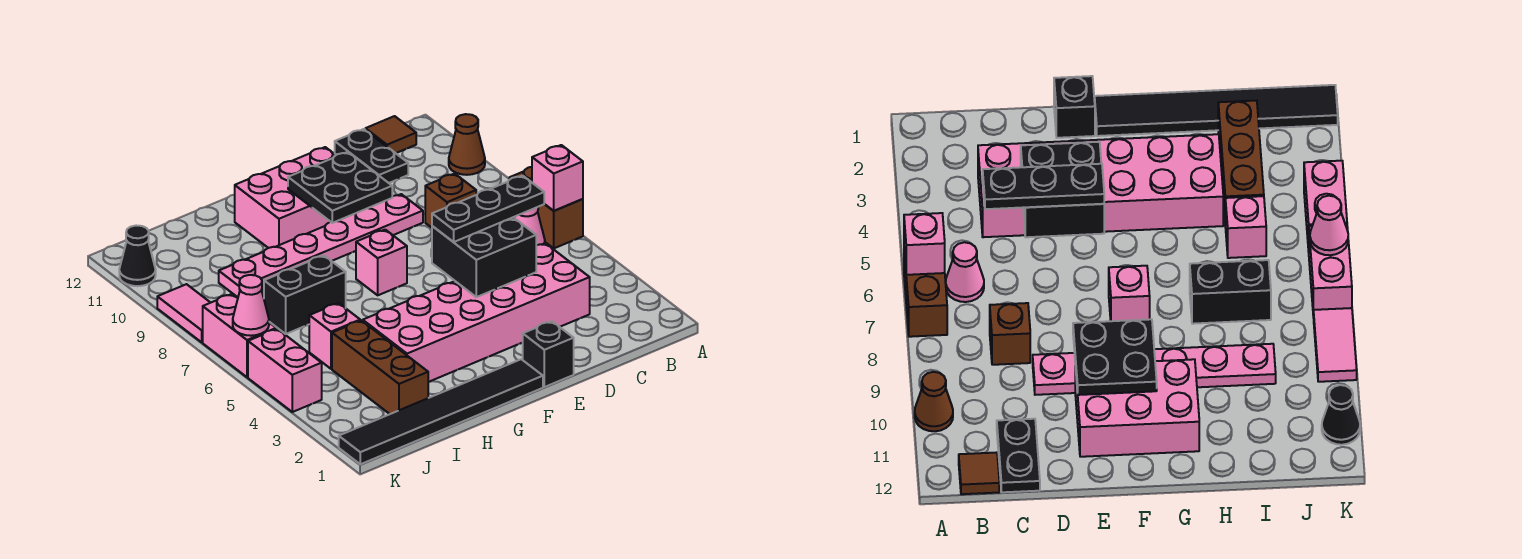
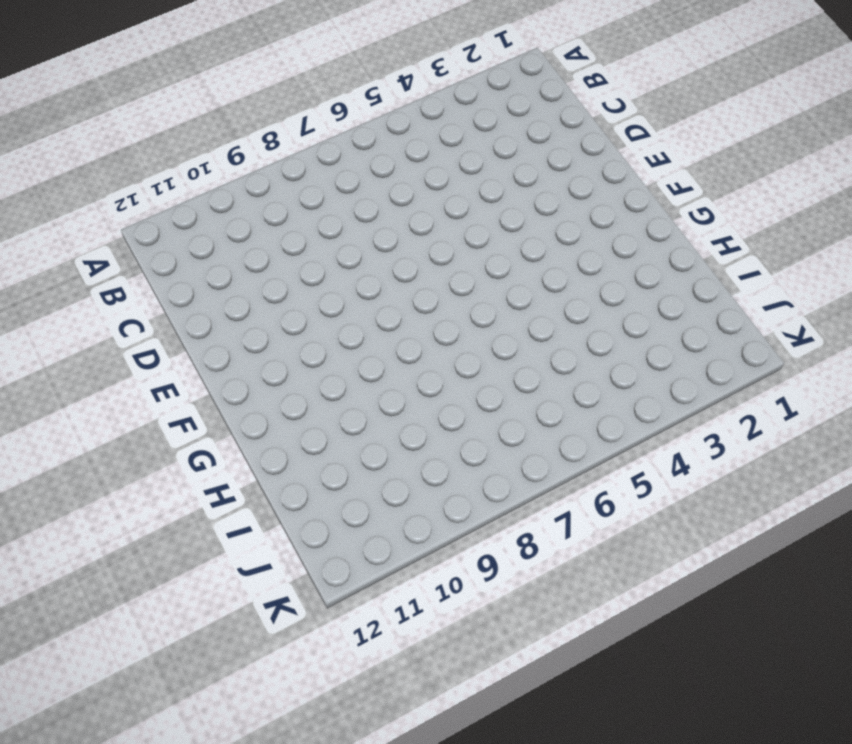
none -> brown 1x2 brick [509,167,583,248]
none -> brown 1x1 cone [449,114,485,175]
none -> pink 1x1 cone [515,207,545,245]

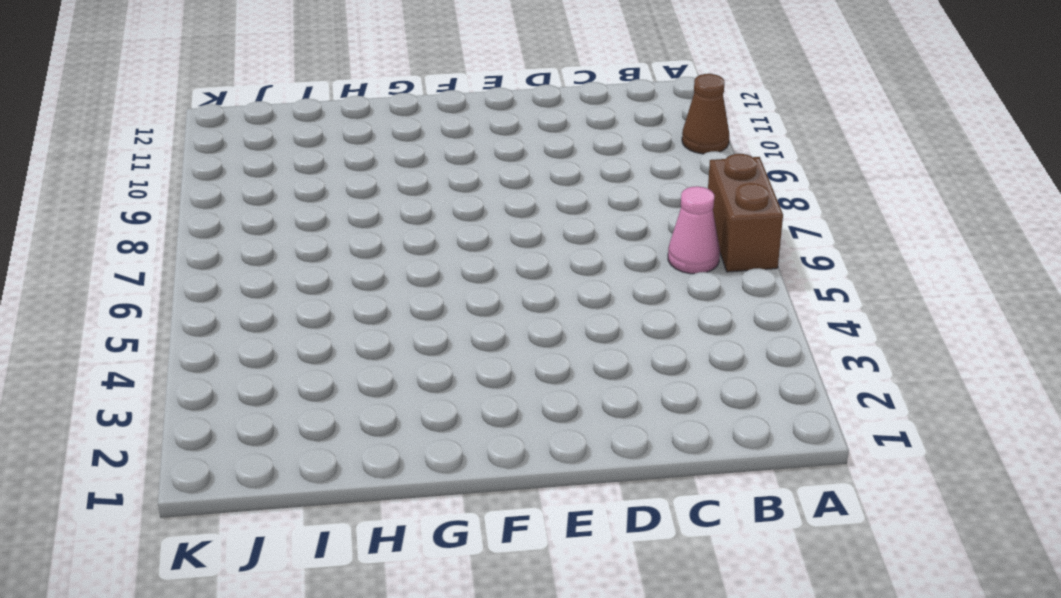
none -> brown 1x1 tile [365,116,416,153]
none -> pink 2x6 brick [363,243,590,382]
none -> brown 1x1 brick [425,174,476,228]

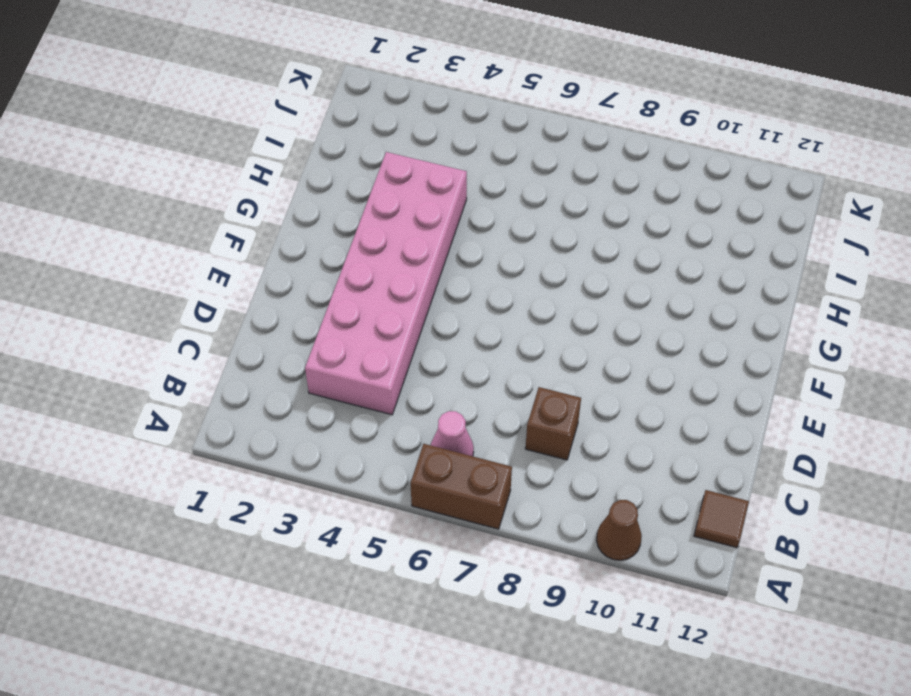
none -> black 1x2 plate [335,129,408,183]
none -> pink 1x6 plate [219,194,423,297]
none -> black 1x1 brick [523,321,574,387]

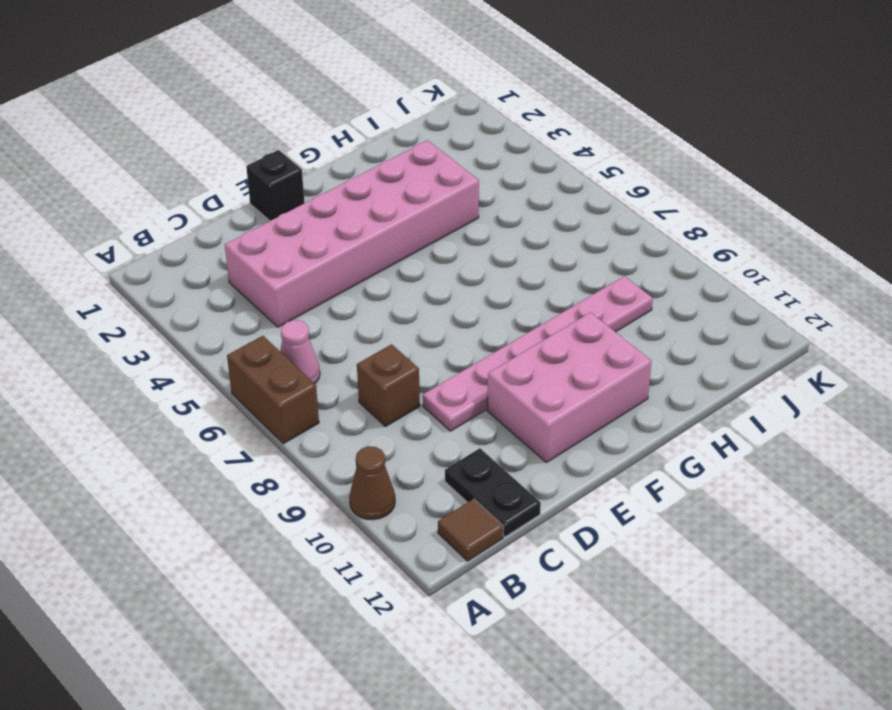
none -> black 1x6 tile [339,359,543,464]
none -> pink 1x1 brick [356,230,407,295]
none -> black 1x2 brick [264,255,346,334]

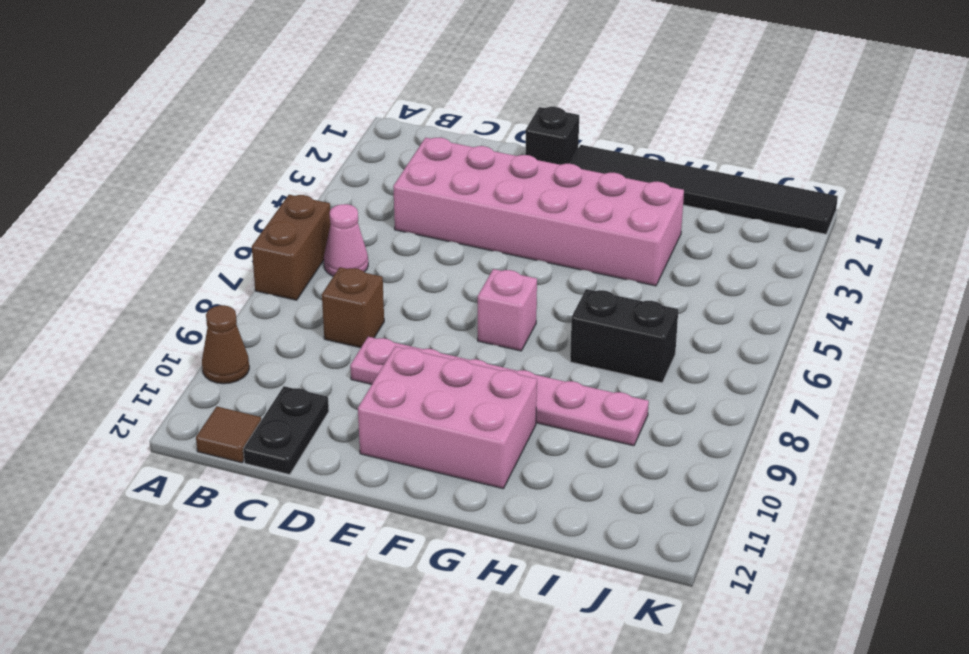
none -> brown 1x3 brick [332,321,428,414]
none -> pink 1x1 brick [309,303,360,369]
none -> pink 1x2 brick [248,329,322,412]

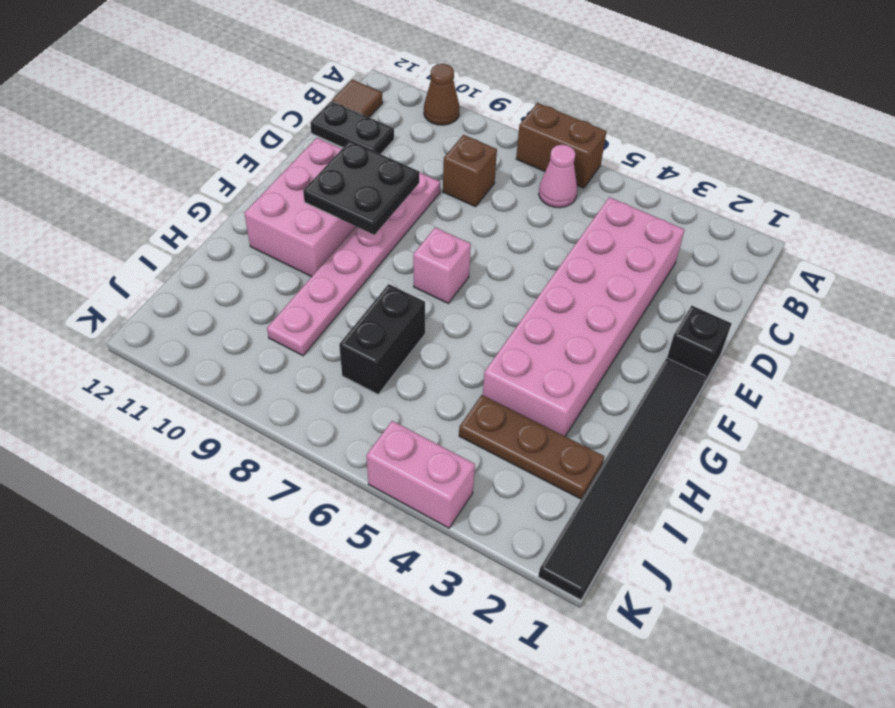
brown 1x3 plate [459,395,604,499] -> brown 1x3 brick [332,321,428,414]
none -> pink 1x1 brick [309,303,360,369]
none -> pink 1x2 brick [203,294,276,377]
none -> pink 1x2 tile [157,284,210,342]

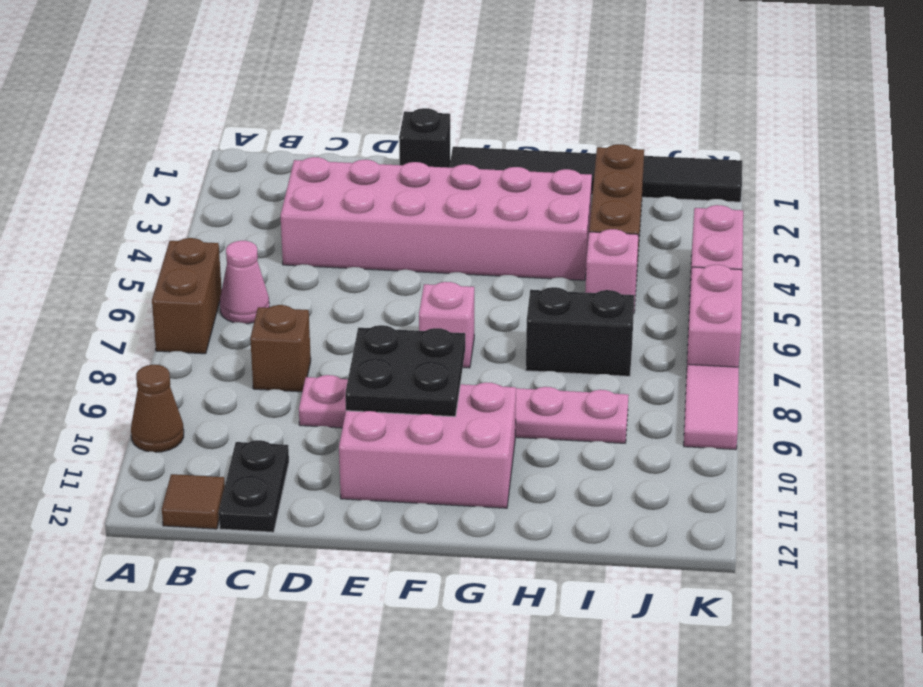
none -> black 1x1 cone [119,226,156,286]
none -> pink 1x1 brick [532,145,583,211]
none -> black 2x2 brick [432,217,536,297]

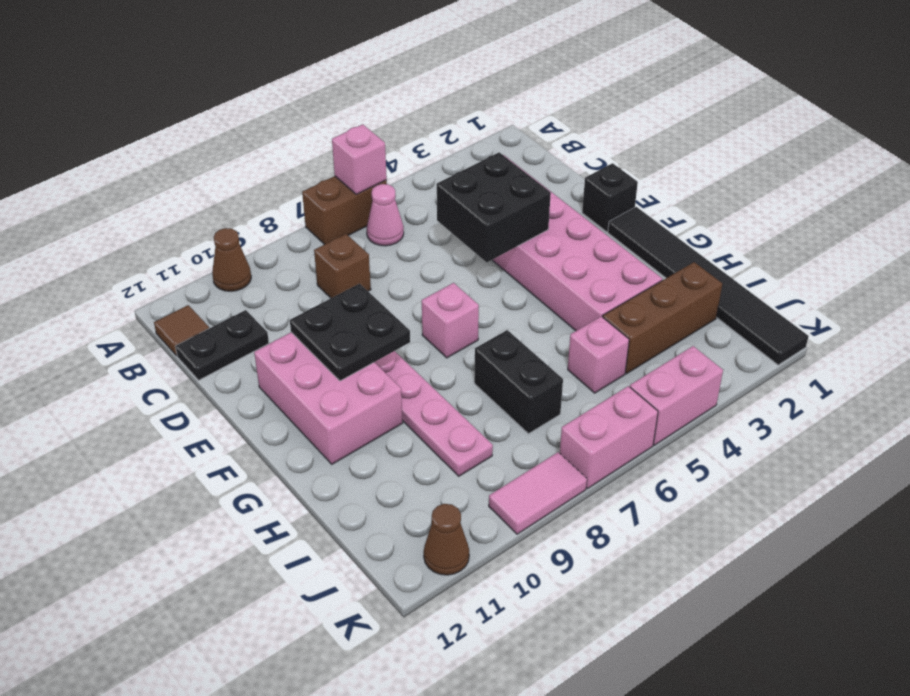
brown 1x1 cone [424,504,469,575] -> black 1x1 cone [119,226,156,286]
none -> pink 1x1 cone [233,275,269,336]
none -> black 1x3 plate [432,176,544,242]

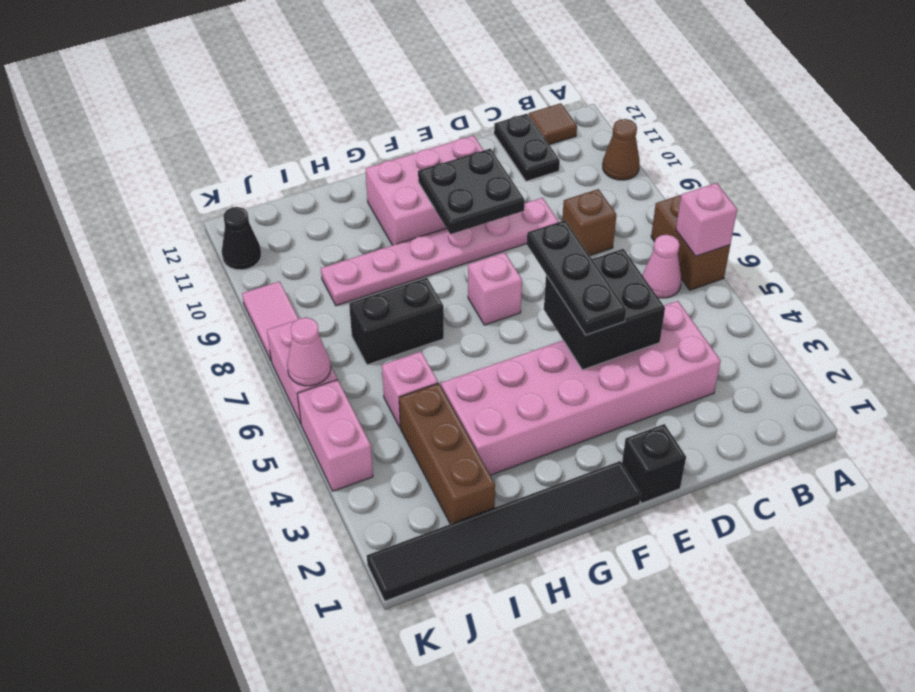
black 1x3 plate [527,220,626,335] -> black 1x3 plate turned to [432,176,544,242]

